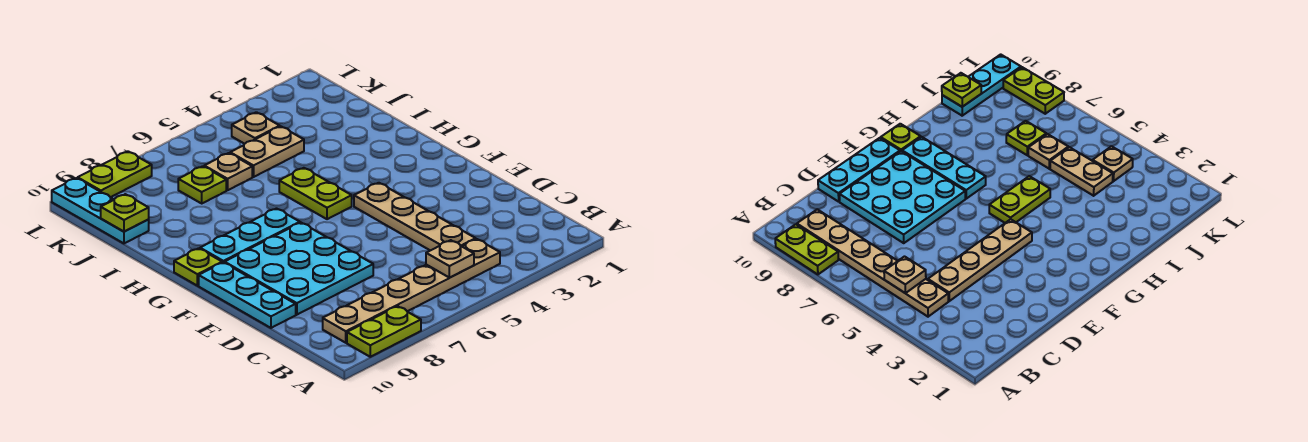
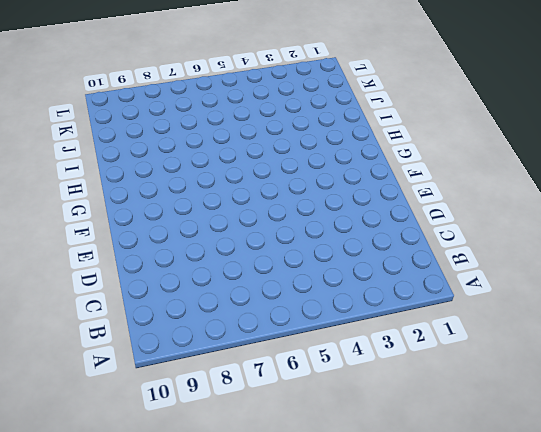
none -> lime 1x2 plate [347,306,421,357]
none -> tan 1x6 plate [323,239,500,343]
none -> tan 1x4 plate [354,183,476,251]

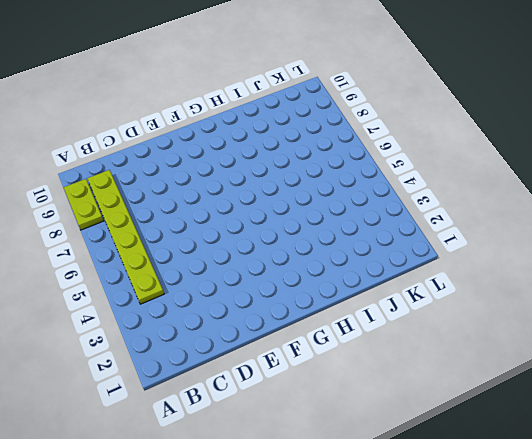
lime 1x6 plate [87,170,164,304] -> tan 1x6 plate [323,239,500,343]
none -> tan 1x4 plate [354,183,476,251]
none -> cyan 3x3 plate [225,223,373,315]
none -> cyan 1x3 plate [199,262,296,328]

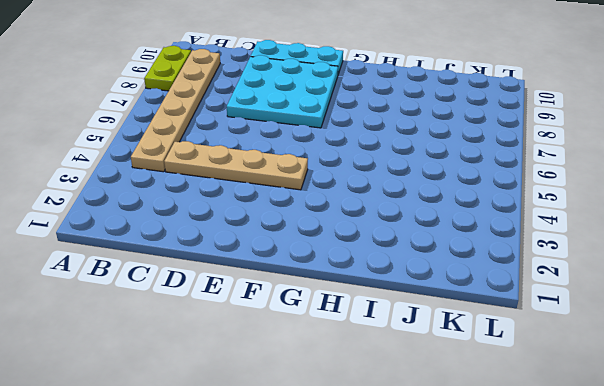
none -> lime 1x2 plate [279,168,352,219]
none -> cyan 1x3 plate [200,209,300,263]
none -> lime 1x1 plate [174,248,222,286]

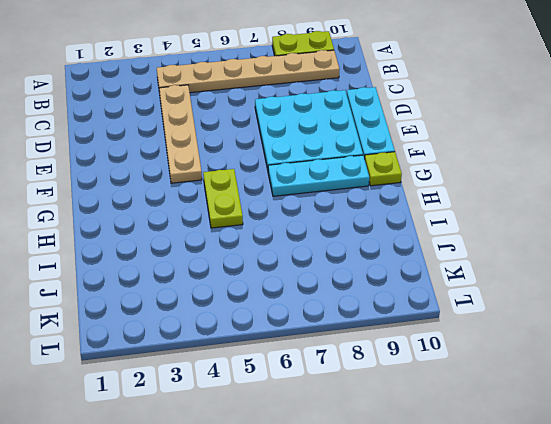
none -> tan 1x2 plate [230,126,304,177]
none -> tan 1x1 plate [204,153,252,190]
none -> lime 1x1 plate [178,166,226,203]

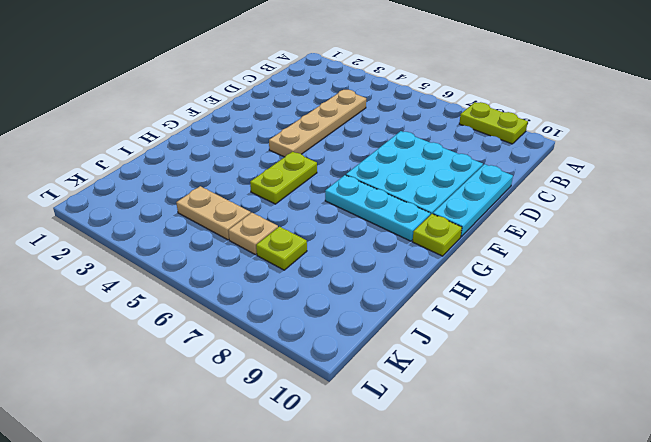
none -> tan 1x6 plate [323,239,500,343]
none -> cyan 1x3 plate [52,178,149,243]
none -> tan 1x1 plate [232,112,280,144]

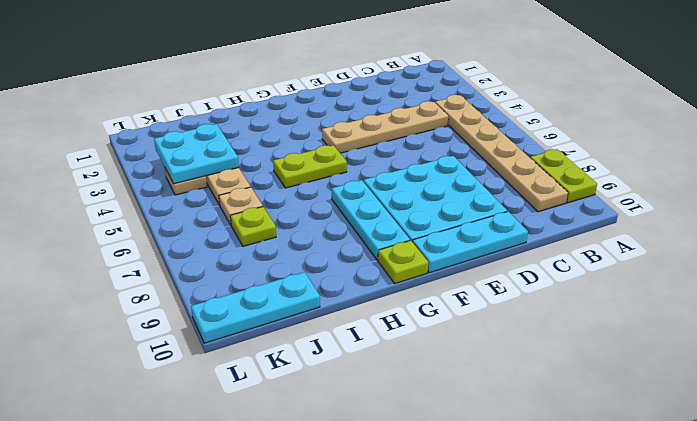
cyan 2x2 plate [154,124,239,184] -> none
none -> lime 1x2 plate [78,151,152,197]
none -> tan 1x1 plate [426,240,474,278]
none -> lime 1x1 plate [101,194,149,232]

